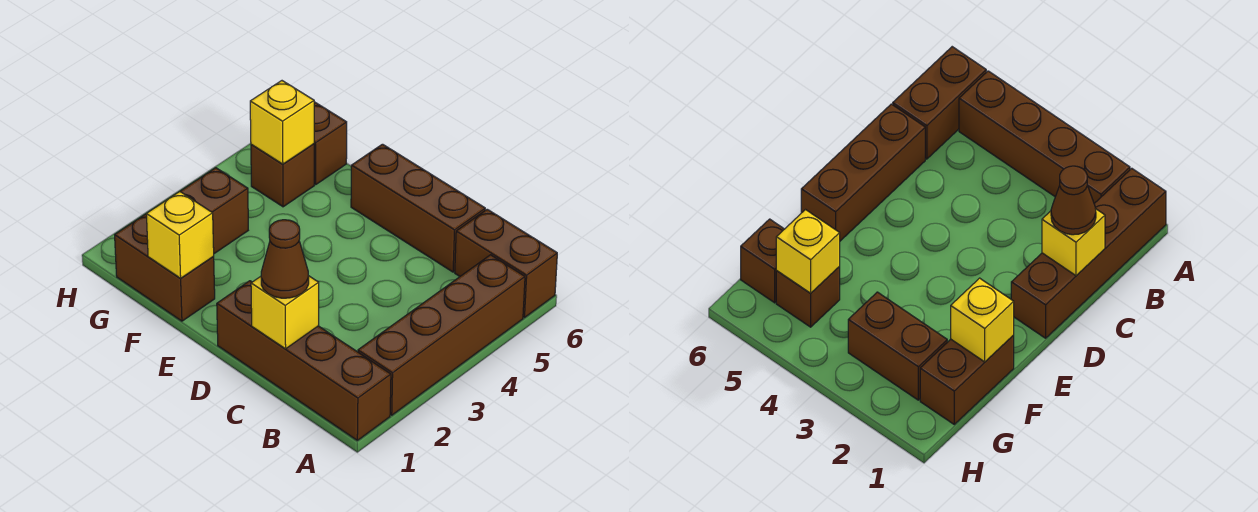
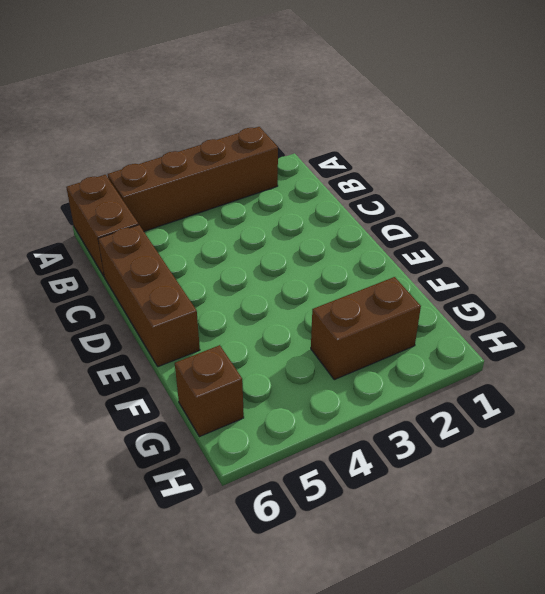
none -> brown 1x4 brick [217,281,391,440]
none -> brown 1x2 brick [115,214,215,321]
none -> brown 1x1 brick [251,144,314,207]

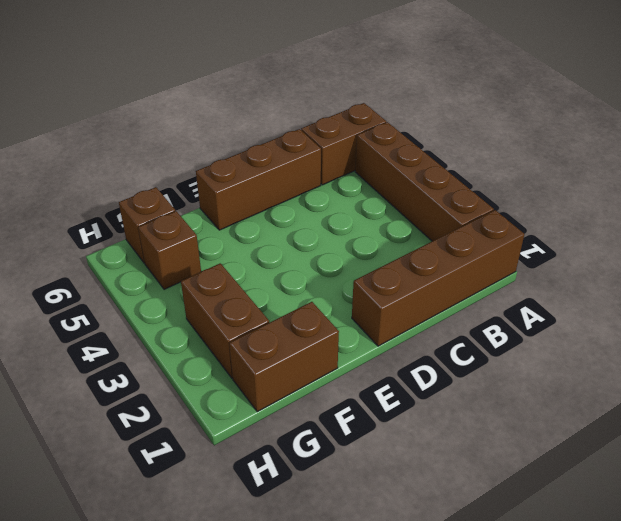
none -> yellow 1x1 brick [251,276,319,349]
none -> yellow 1x1 brick [146,192,214,278]
none -> yellow 1x1 brick [250,81,314,164]

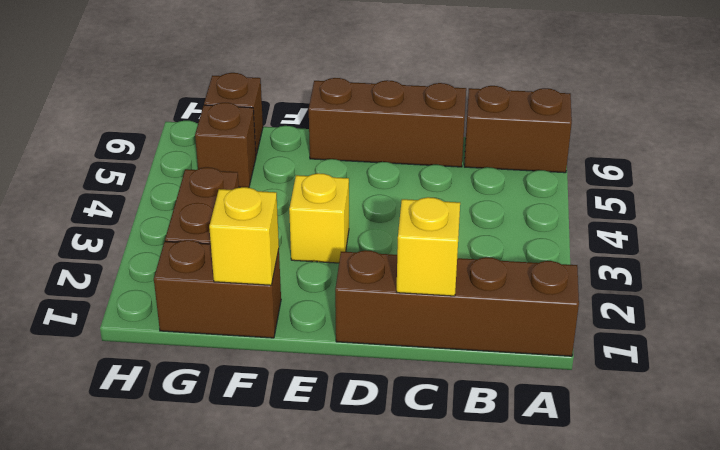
yellow 1x1 brick [289,173,349,263] -> yellow 1x1 brick moved to [250,81,314,164]
none -> brown 1x4 brick [358,255,525,415]
none -> brown 1x1 cone [261,220,309,298]

